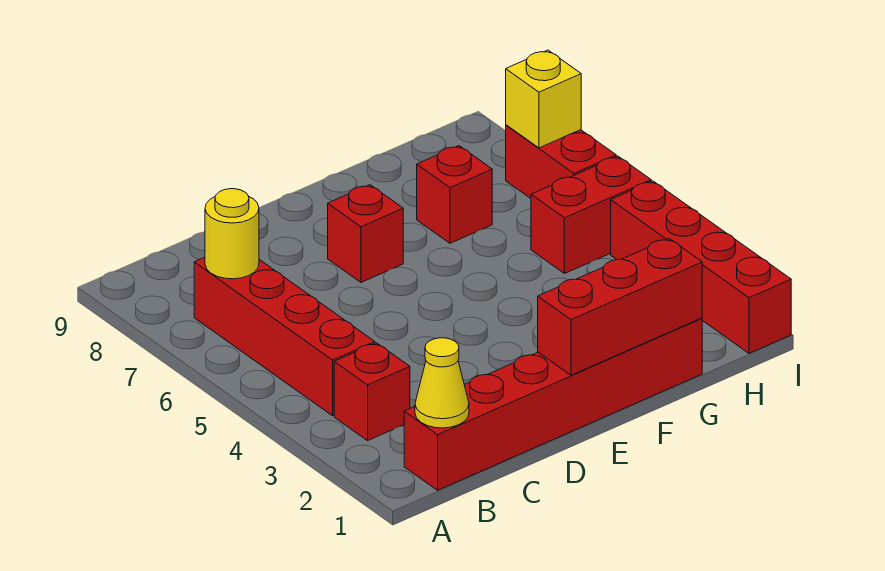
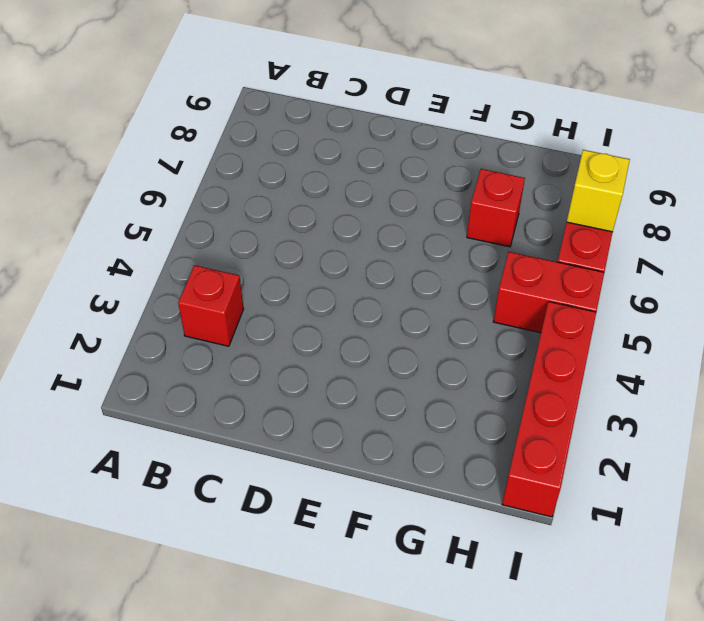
none -> red 1x6 brick [404,318,702,490]
none -> red 1x4 brick [194,257,375,416]
none -> red 1x1 brick [328,185,403,282]

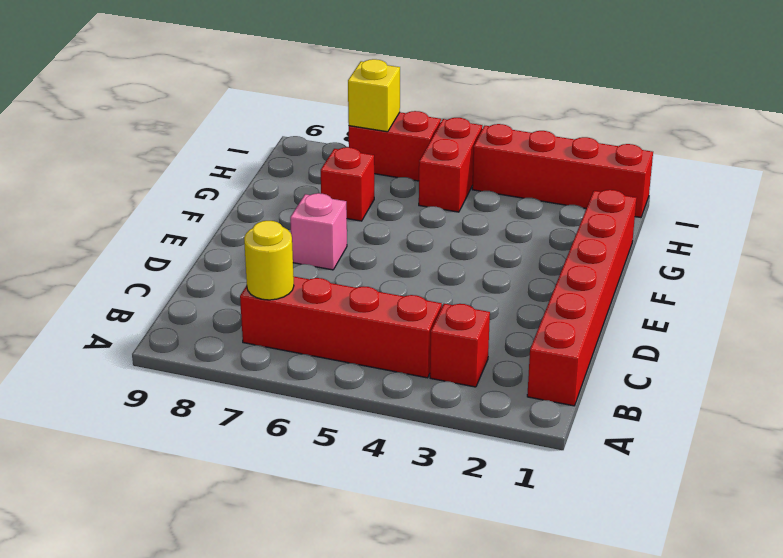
pink 1x1 brick [290,193,347,270] -> red 1x1 brick [328,185,403,282]
none -> yellow 1x1 cone [415,338,469,428]
none -> red 1x3 brick [538,239,702,375]

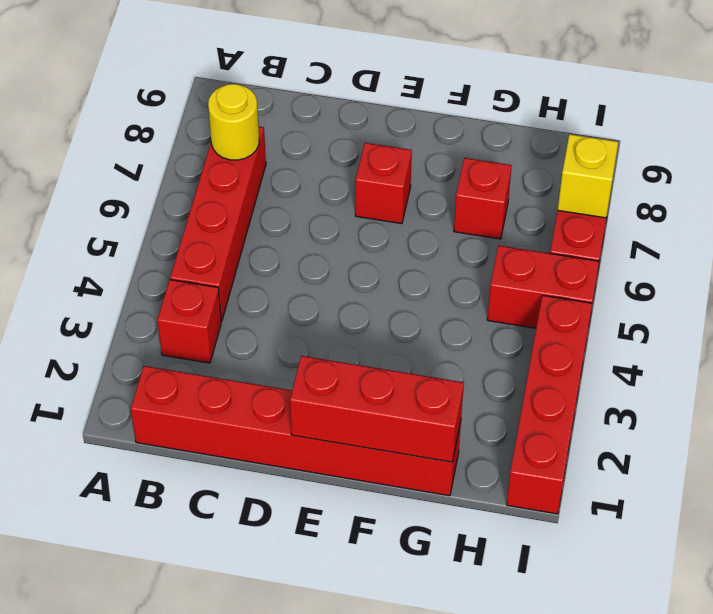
none -> yellow 1x1 cone [415,338,469,428]

